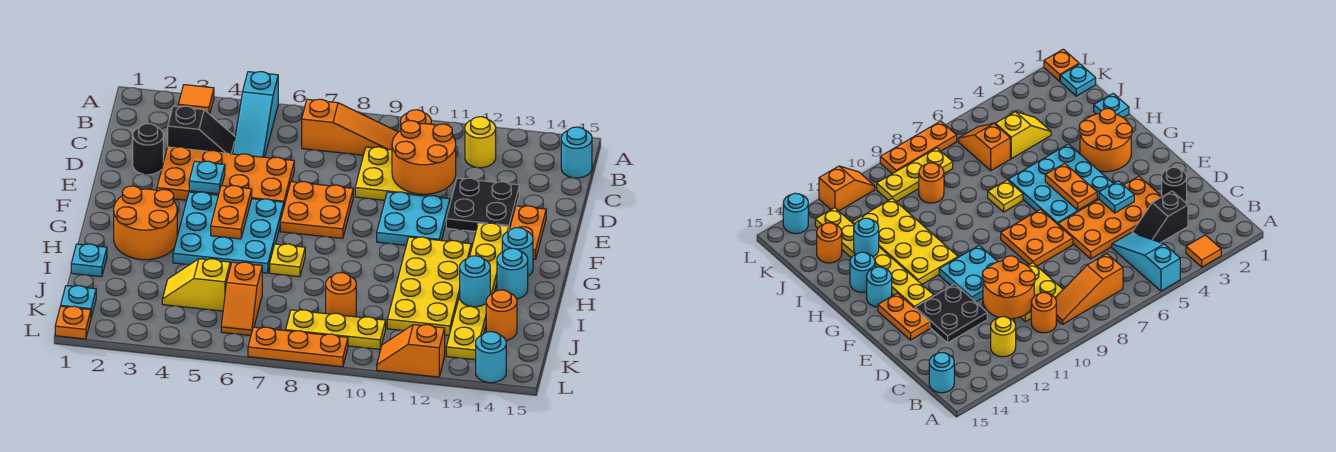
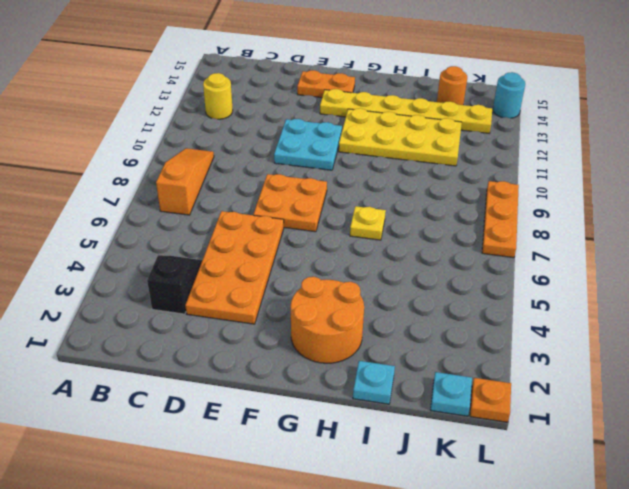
none -> orange 1x1 tile [178,85,214,114]
none -> cyan 1x3 slope [233,72,278,157]
none -> orange 1x1 round brick [401,110,431,125]
none -> cyan 1x1 round brick [561,127,592,178]

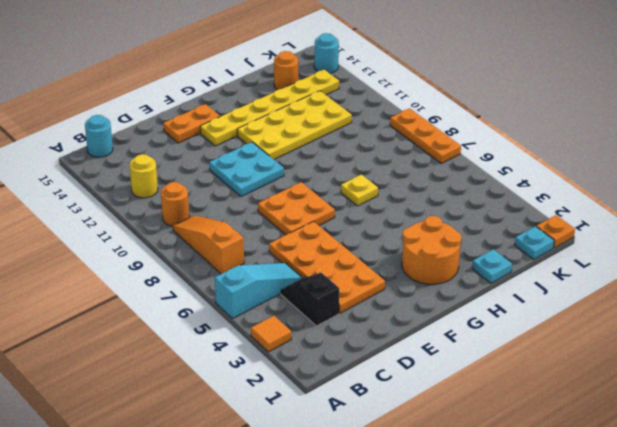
none -> yellow 2x2 plate [355,147,420,200]
none -> black 1x1 round brick [133,124,163,175]
none -> black 2x2 plate [446,178,519,231]
none -> cyan 3x3 plate [173,192,284,273]

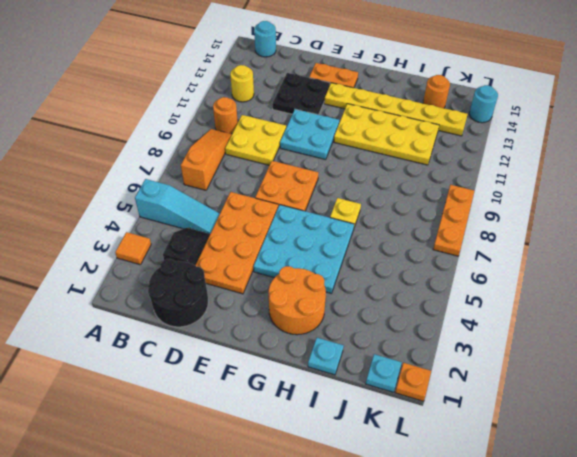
black 2x2 round brick [148,259,208,327] -> black 1x1 round brick [133,124,163,175]
none -> cyan 1x1 round brick [502,228,533,276]
none -> cyan 1x1 round brick [497,248,528,299]
none -> yellow 1x2 slope [162,259,230,311]
none -> orange 1x2 slope [221,262,262,335]

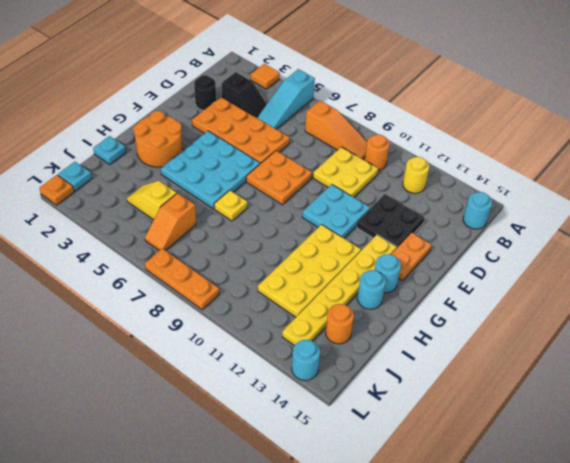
none -> orange 1x1 round brick [326,273,356,317]
none -> yellow 1x3 plate [286,310,386,349]
none -> orange 1x2 slope [377,325,445,377]
none -> orange 2x2 round brick [392,121,456,194]

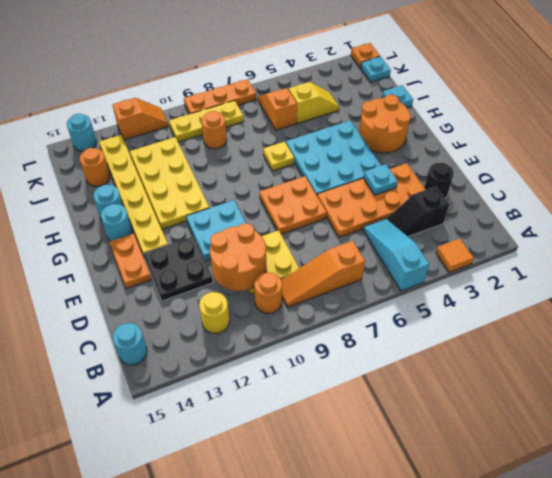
none -> orange 1x2 plate [211,186,252,239]
none -> cyan 1x1 round brick [460,256,490,307]

